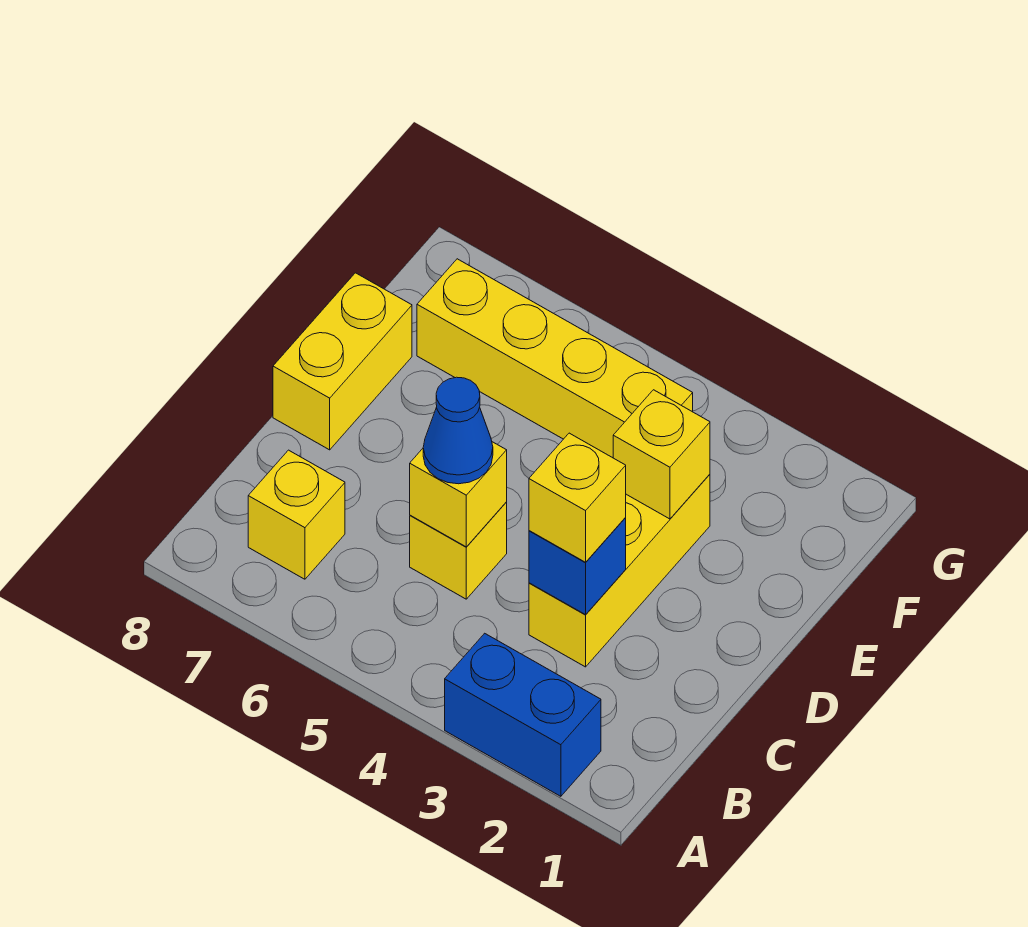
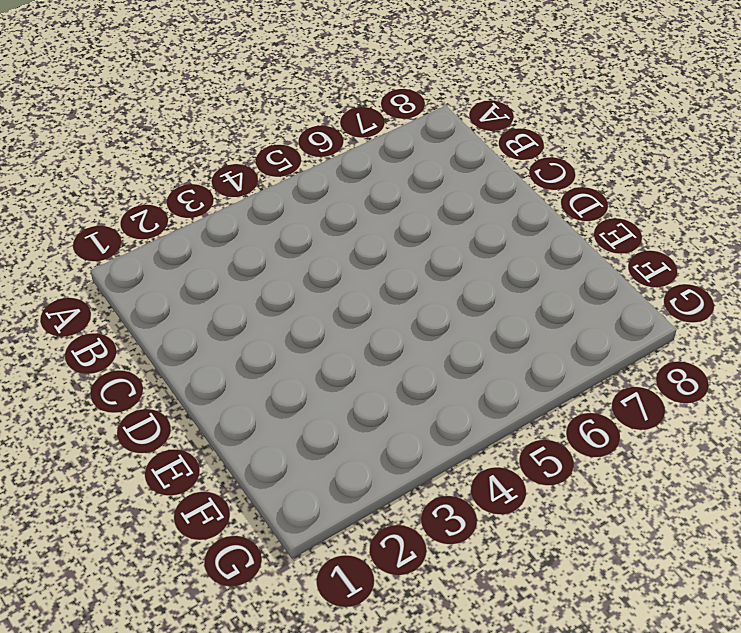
none -> blue 1x2 brick [445,633,601,796]
none -> yellow 1x1 brick [248,450,345,579]

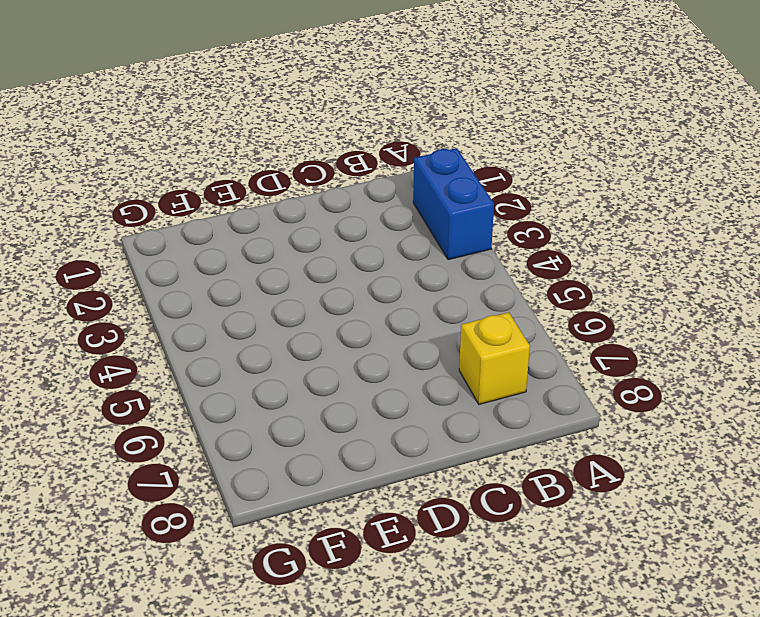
none -> yellow 1x3 brick [529,474,710,667]
none -> yellow 1x1 brick [410,502,507,599]

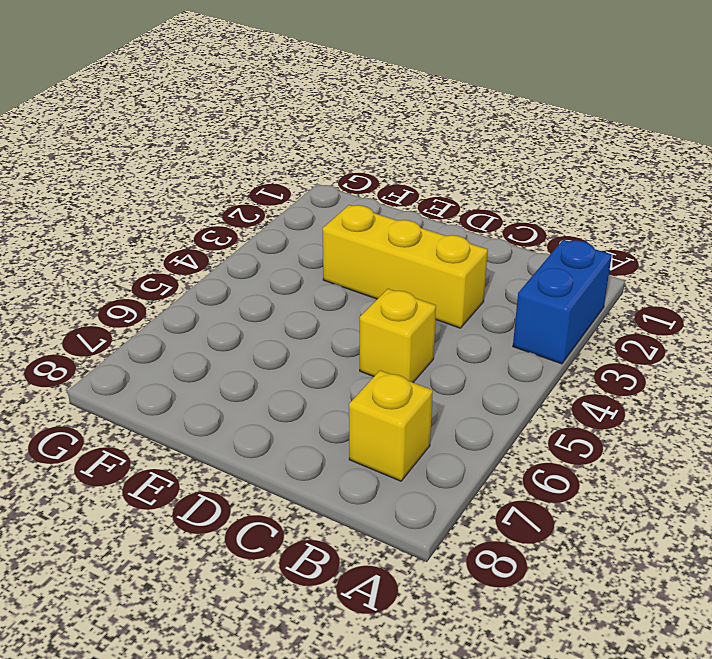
none -> yellow 1x2 brick [273,273,412,450]
none -> yellow 1x4 brick [417,259,693,458]

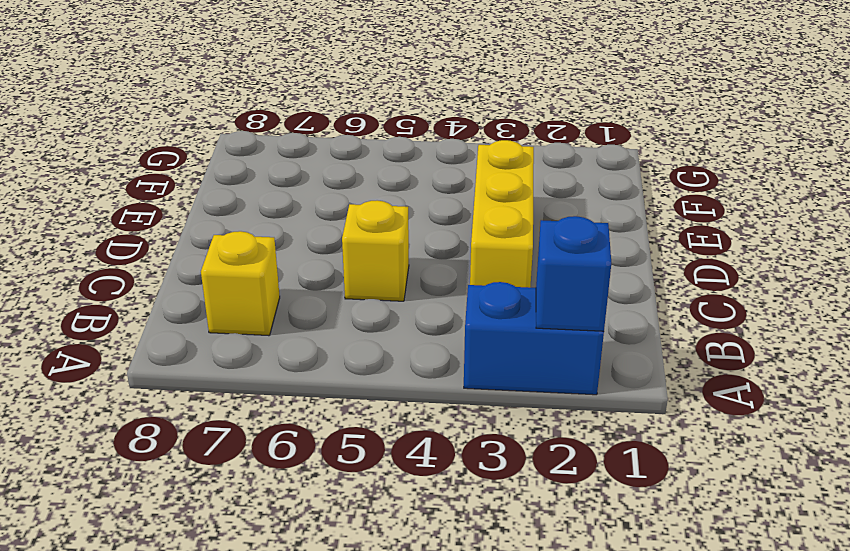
blue 1x1 brick [536,216,611,331] -> blue 1x1 brick moved to [529,518,626,615]
none -> yellow 1x2 brick [273,273,412,450]
none -> yellow 1x4 brick [417,259,693,458]

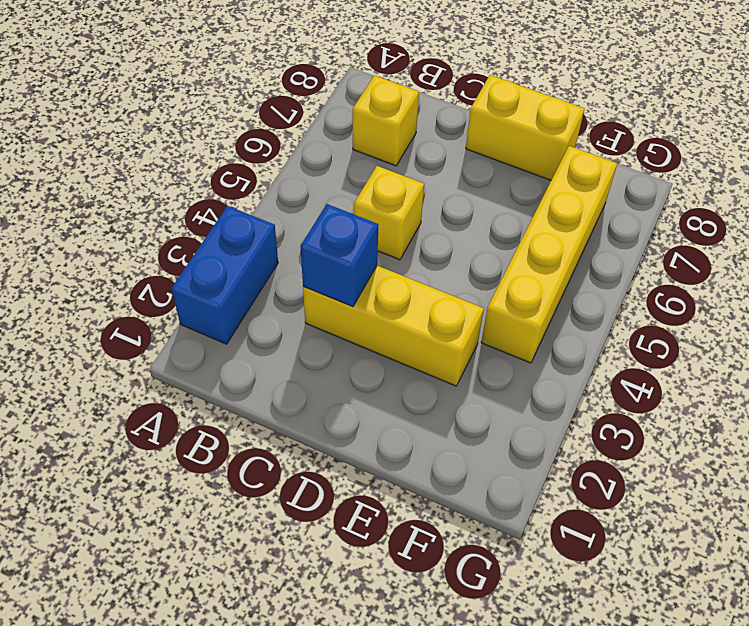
none -> yellow 1x1 brick [410,442,507,547]
none -> yellow 1x1 brick [613,390,710,519]

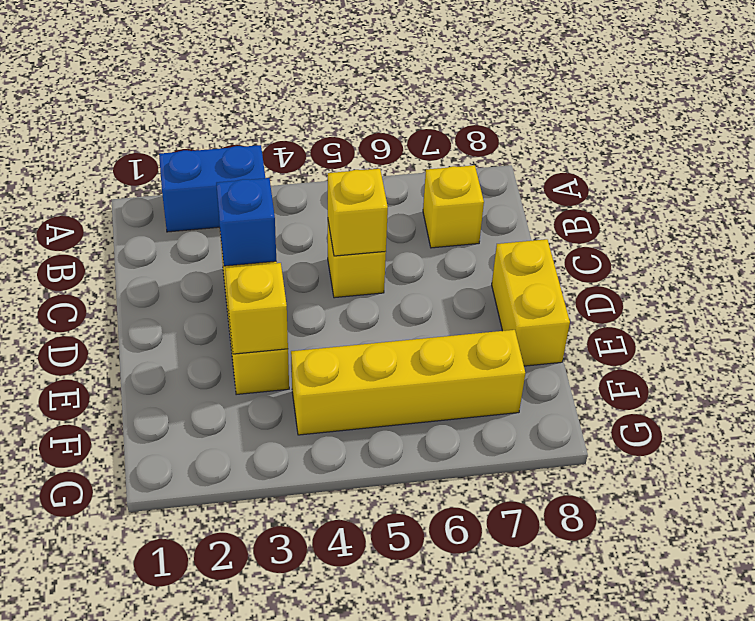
none -> yellow 1x1 brick [529,433,626,562]
none -> blue 1x1 cone [423,377,493,484]

